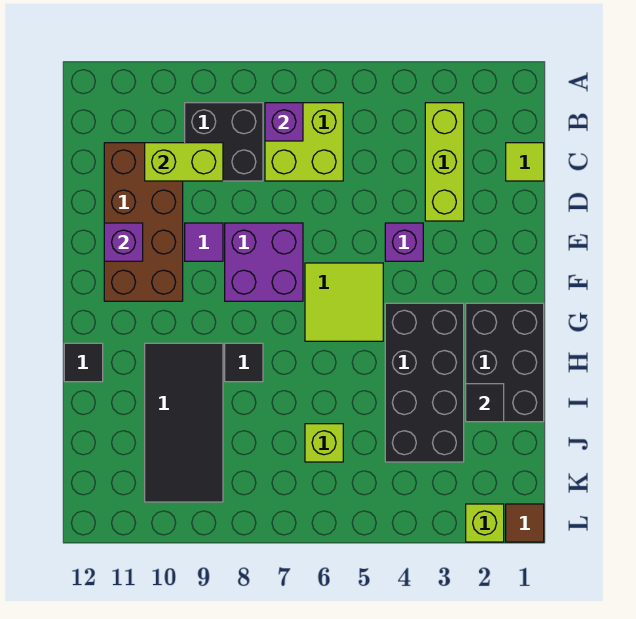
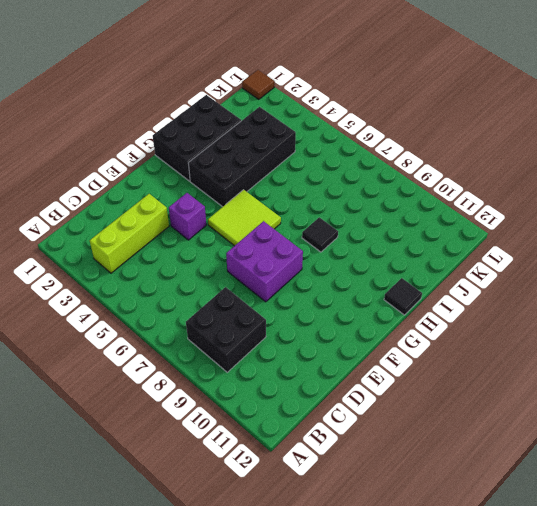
none -> lime 2x2 brick [265,103,343,181]
none -> lime 1x1 tile [506,143,544,181]
none -> brown 2x4 brick [104,143,183,301]

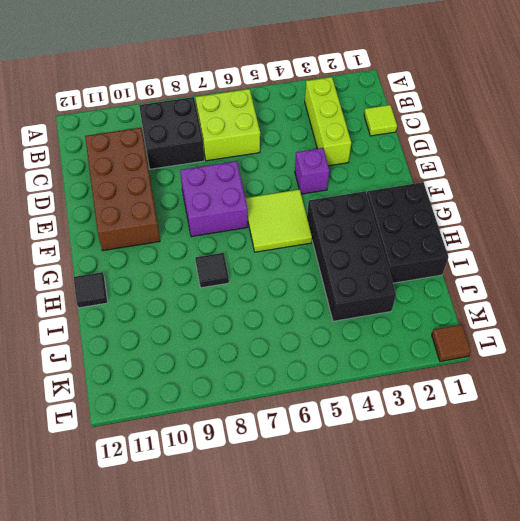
none -> purple 1x1 tile [185,223,223,261]
none -> black 2x4 tile [145,343,223,502]
none -> lime 1x1 brick [305,424,343,462]

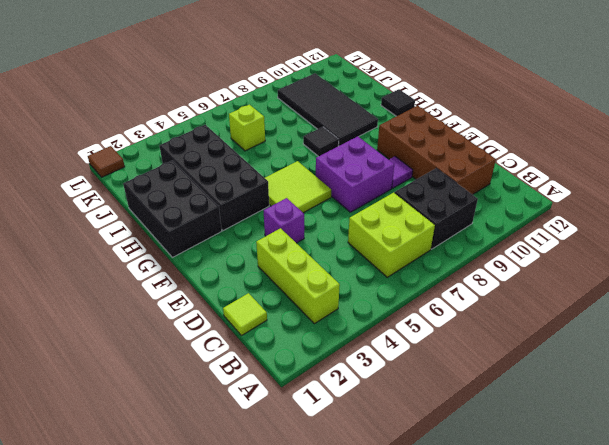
none -> lime 1x1 brick [466,504,504,542]
none -> purple 1x1 brick [265,103,303,141]
none -> lime 1x2 brick [145,143,223,181]

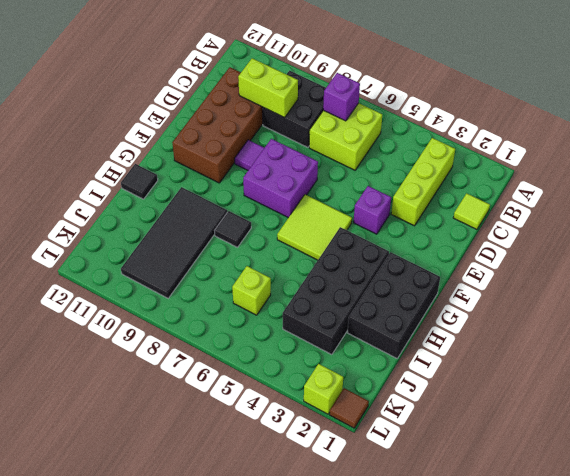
none -> purple 1x1 brick [104,223,143,261]
none -> black 1x1 tile [466,384,504,422]

